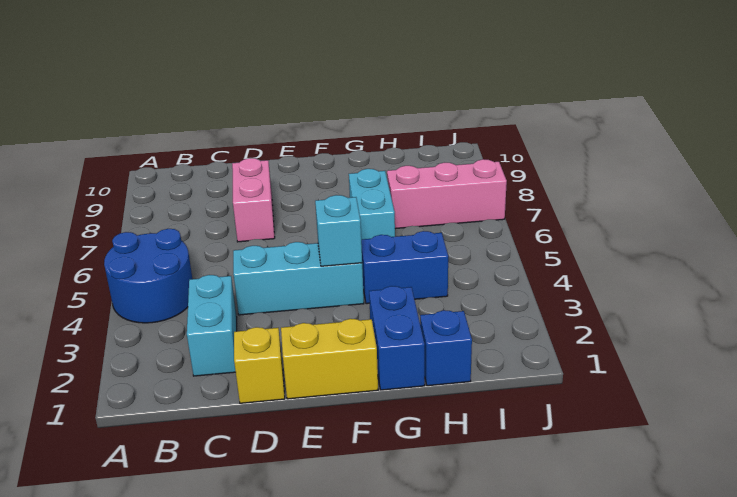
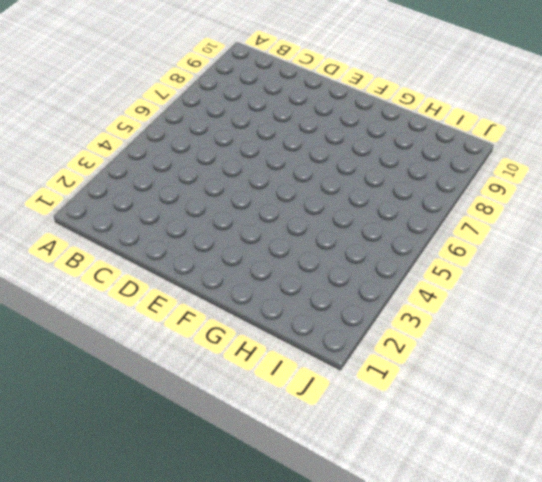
none -> blue 2x2 round brick [104,229,192,323]
none -> cyan 1x2 brick [187,275,237,376]
none -> yellow 1x1 brick [234,327,285,403]

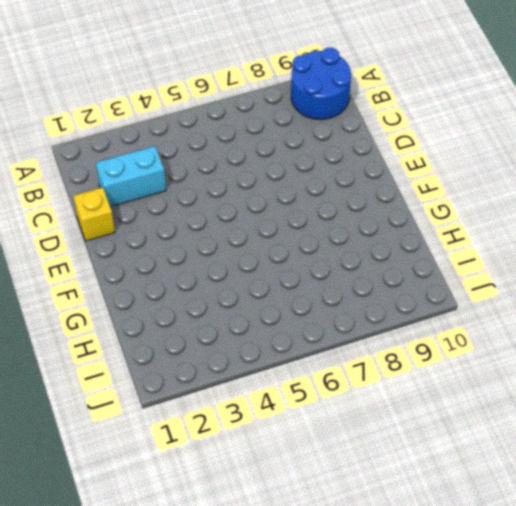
blue 2x2 round brick [291,48,351,120] -> blue 2x2 round brick moved to [104,229,192,323]
none -> cyan 1x3 brick [233,242,364,315]
none -> pink 1x2 brick [232,158,275,242]
none -> yellow 1x2 brick [281,319,378,399]

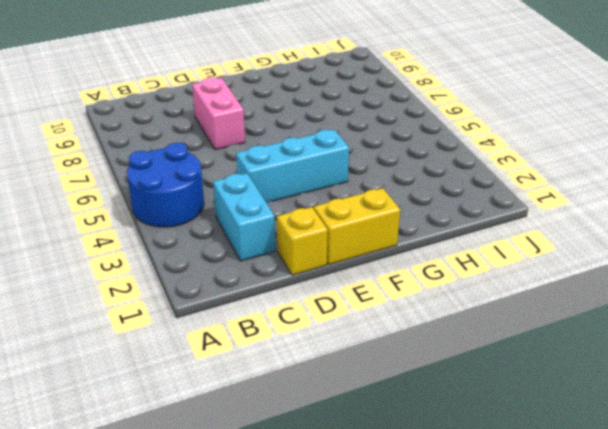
none -> blue 1x2 brick [369,286,425,390]
none -> blue 1x2 brick [361,231,448,304]
none -> cyan 1x2 brick [349,169,395,239]

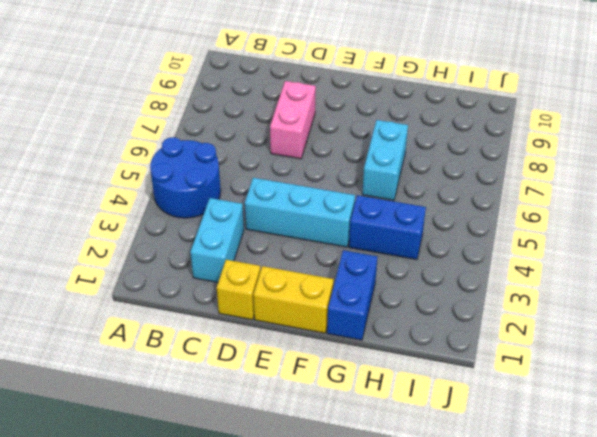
none -> blue 1x1 brick [420,310,472,386]
none -> pink 1x3 brick [387,159,507,229]
none -> cyan 1x1 brick [315,195,362,266]

